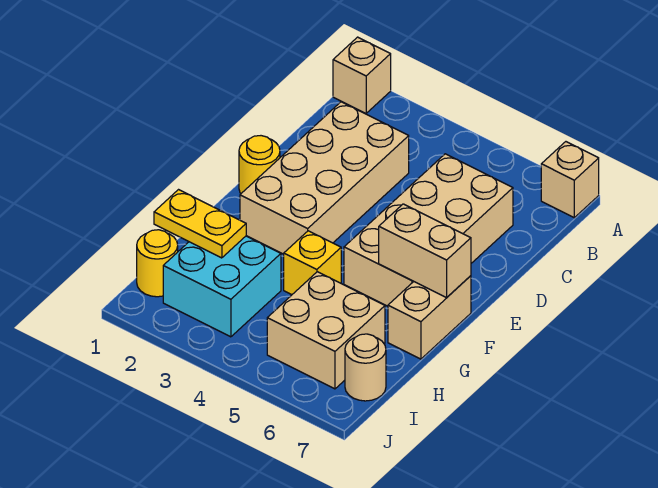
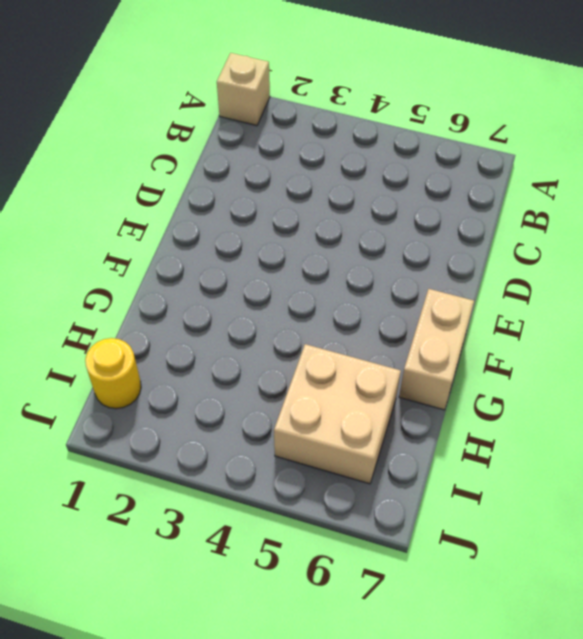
none -> tan 1x1 brick [541,142,599,218]
none -> tan 2x4 brick [240,102,409,254]
none -> tan 2x4 brick [344,154,513,306]

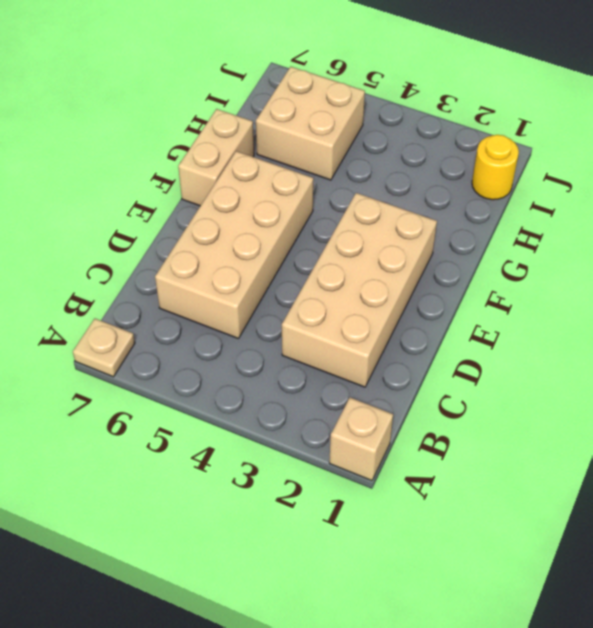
tan 1x1 plate [73,319,135,377] -> tan 1x1 brick [541,142,599,218]
none -> yellow 1x1 round brick [239,136,280,193]
none -> yellow 1x1 brick [284,231,341,295]
none -> cyan 2x2 brick [163,236,281,337]

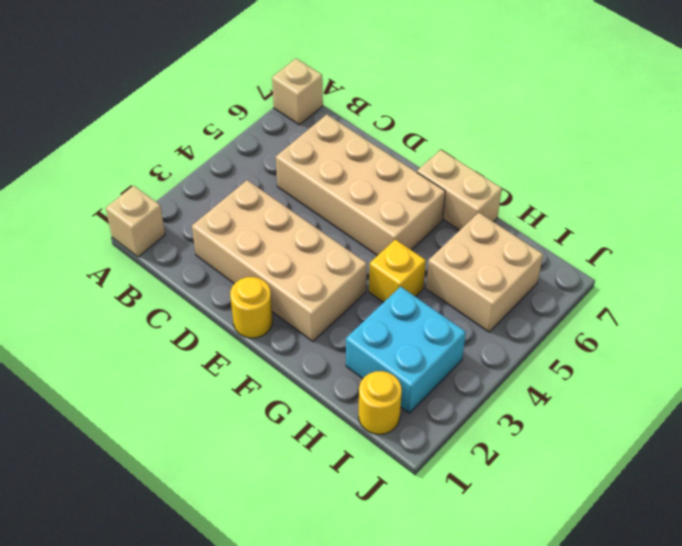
none -> tan 1x1 round brick [345,334,386,401]
none -> tan 1x2 brick [379,204,471,298]
none -> yellow 1x2 plate [154,190,246,258]

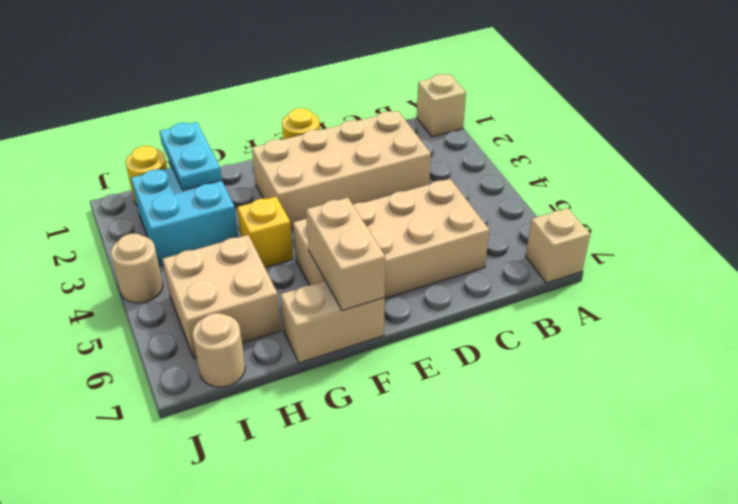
cyan 1x2 plate [160,122,222,190] -> yellow 1x2 plate [154,190,246,258]
tan 1x1 round brick [111,234,163,303] -> none

